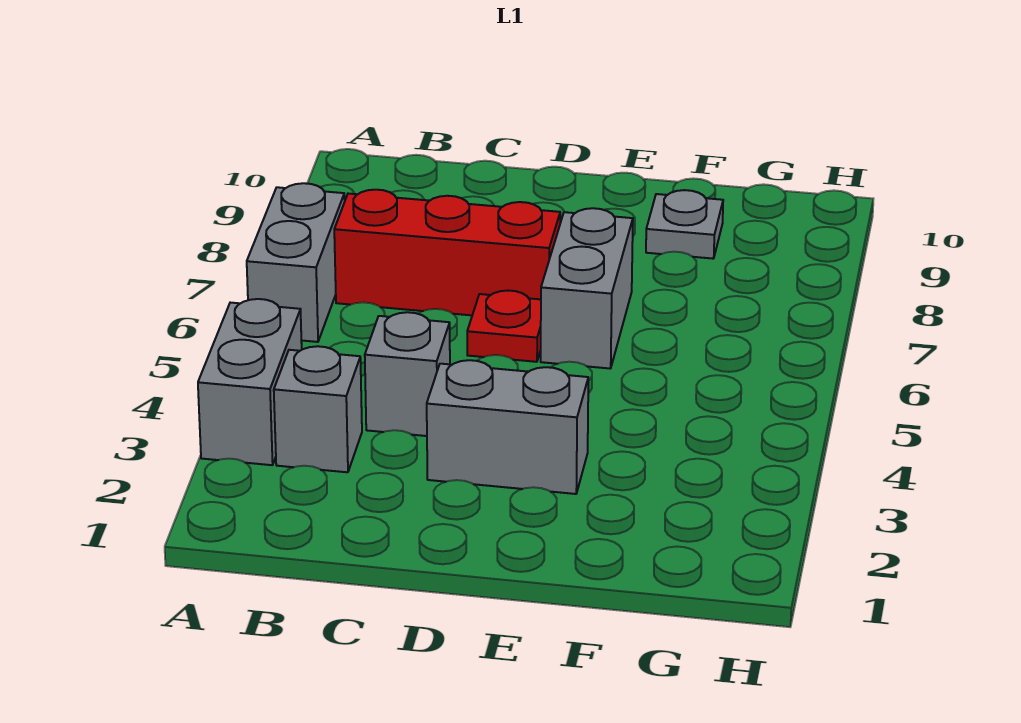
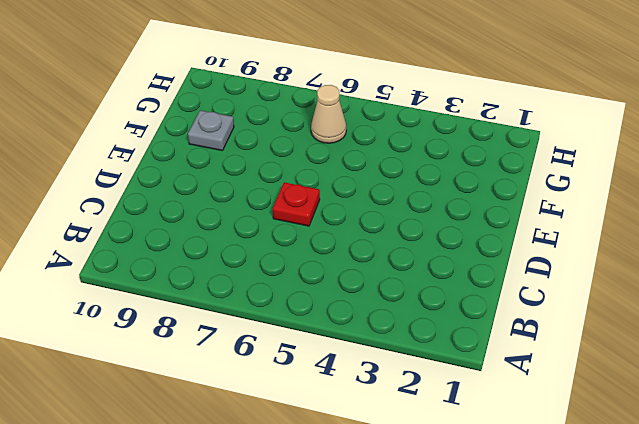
tan 1x1 cone [311,85,346,143] -> none
none -> grey 1x2 brick [198,299,302,465]
none -> grey 1x2 brick [247,183,345,342]

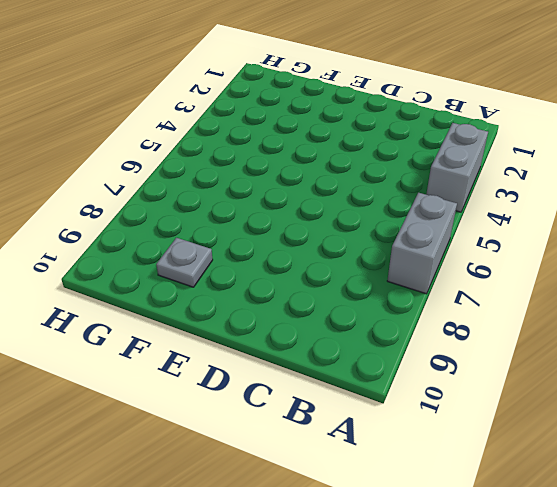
none -> grey 1x1 brick [274,346,362,472]
none -> red 1x3 brick [334,190,560,315]

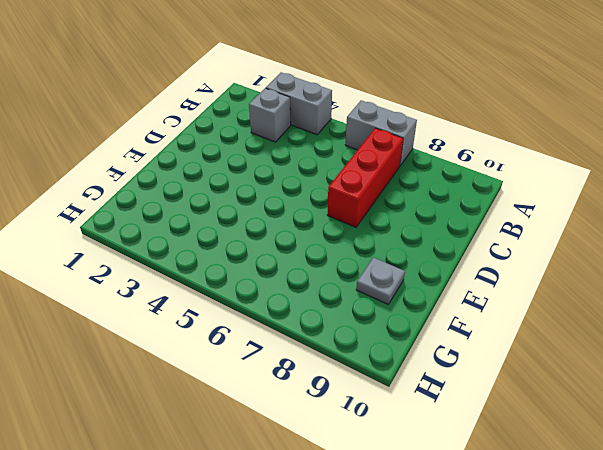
none -> grey 1x1 brick [365,312,450,436]
none -> grey 1x2 brick [427,360,588,494]

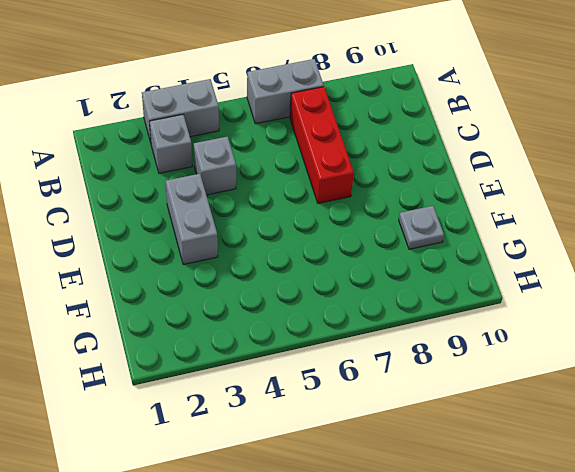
none -> red 1x1 plate [467,291,541,362]
none -> grey 1x2 brick [541,208,633,369]

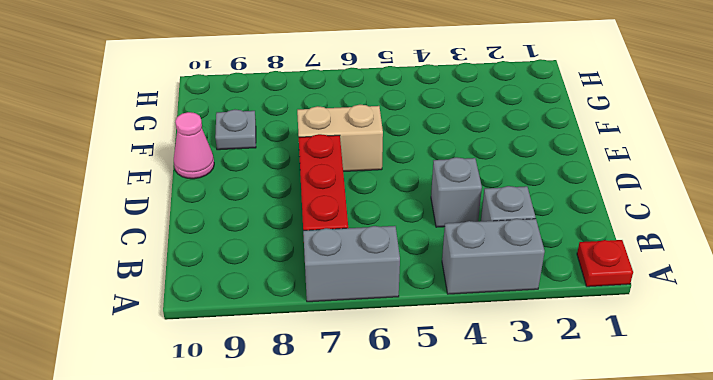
red 1x1 plate [577,240,633,287] -> red 1x1 plate moved to [467,291,541,362]
tan 1x2 brick [297,105,383,172] -> grey 1x2 brick [541,208,633,369]
pink 1x1 cone [174,112,214,179] -> none
none -> grey 1x2 brick [427,360,588,494]

